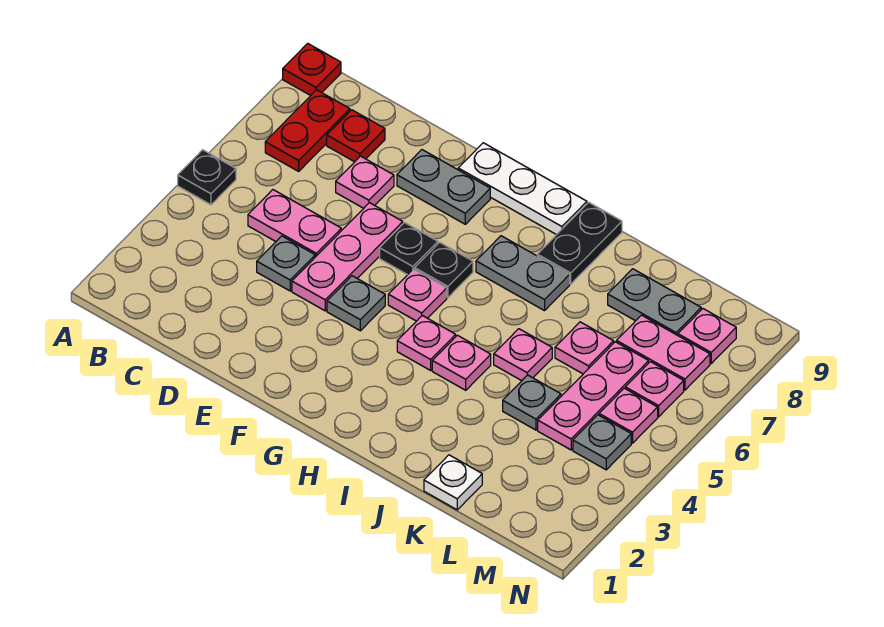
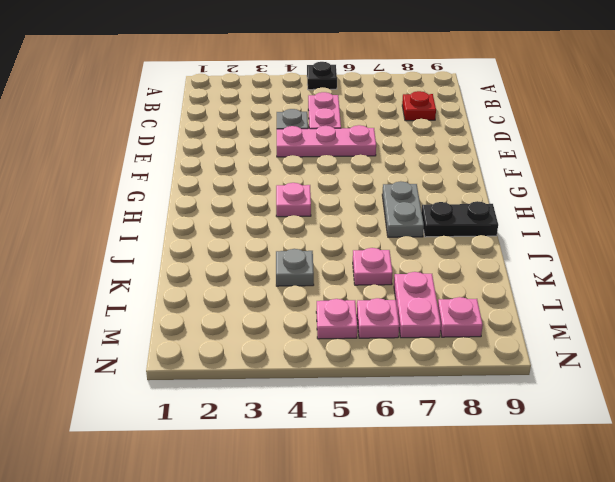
none -> red 1x1 plate [283,43,341,95]
none -> red 1x2 plate [265,90,350,171]
none -> pink 1x1 plate [336,156,394,208]

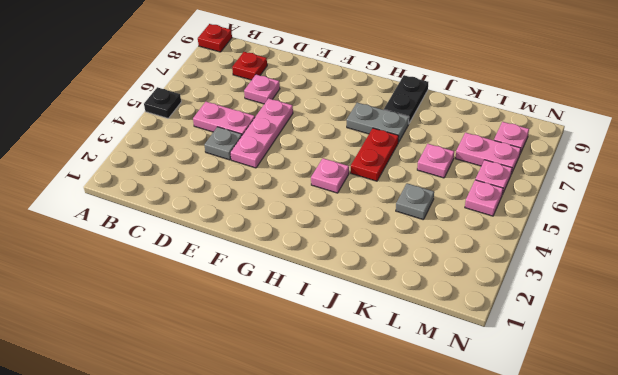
red 1x2 plate [351,128,399,181] -> red 1x2 plate moved to [265,90,350,171]
none -> grey 1x2 plate [397,150,490,224]
none -> grey 1x1 plate [327,276,385,331]
none -> black 1x1 plate [380,223,438,275]

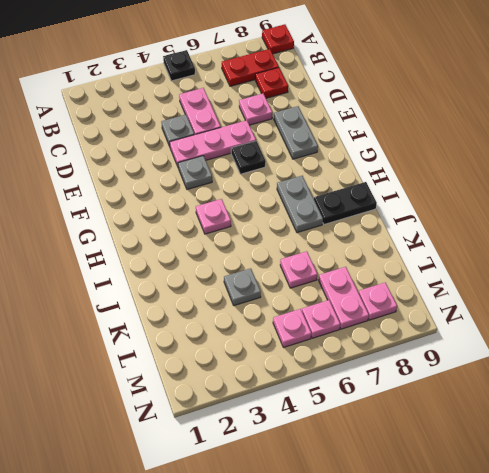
none -> white 1x3 plate [458,143,587,235]
none -> pink 1x1 plate [388,269,447,321]
none -> black 1x1 plate [415,242,473,297]

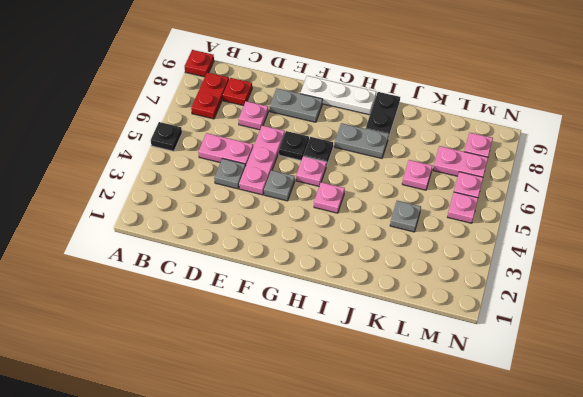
none -> pink 1x1 plate [432,335,491,390]
none -> pink 1x1 plate [494,329,552,381]
none -> white 1x1 plate [424,455,482,510]

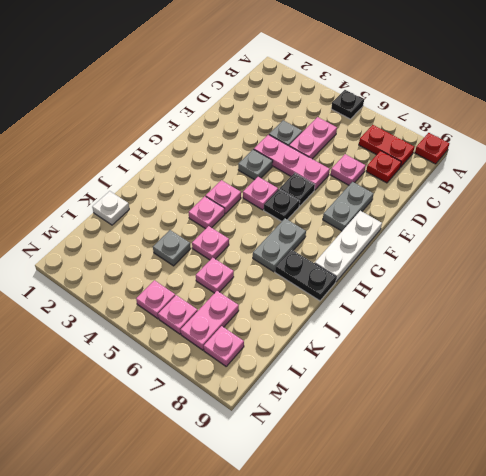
none -> grey 1x2 plate [608,269,701,335]
none -> pink 1x3 plate [538,342,649,450]
none -> grey 1x1 plate [573,415,631,470]

